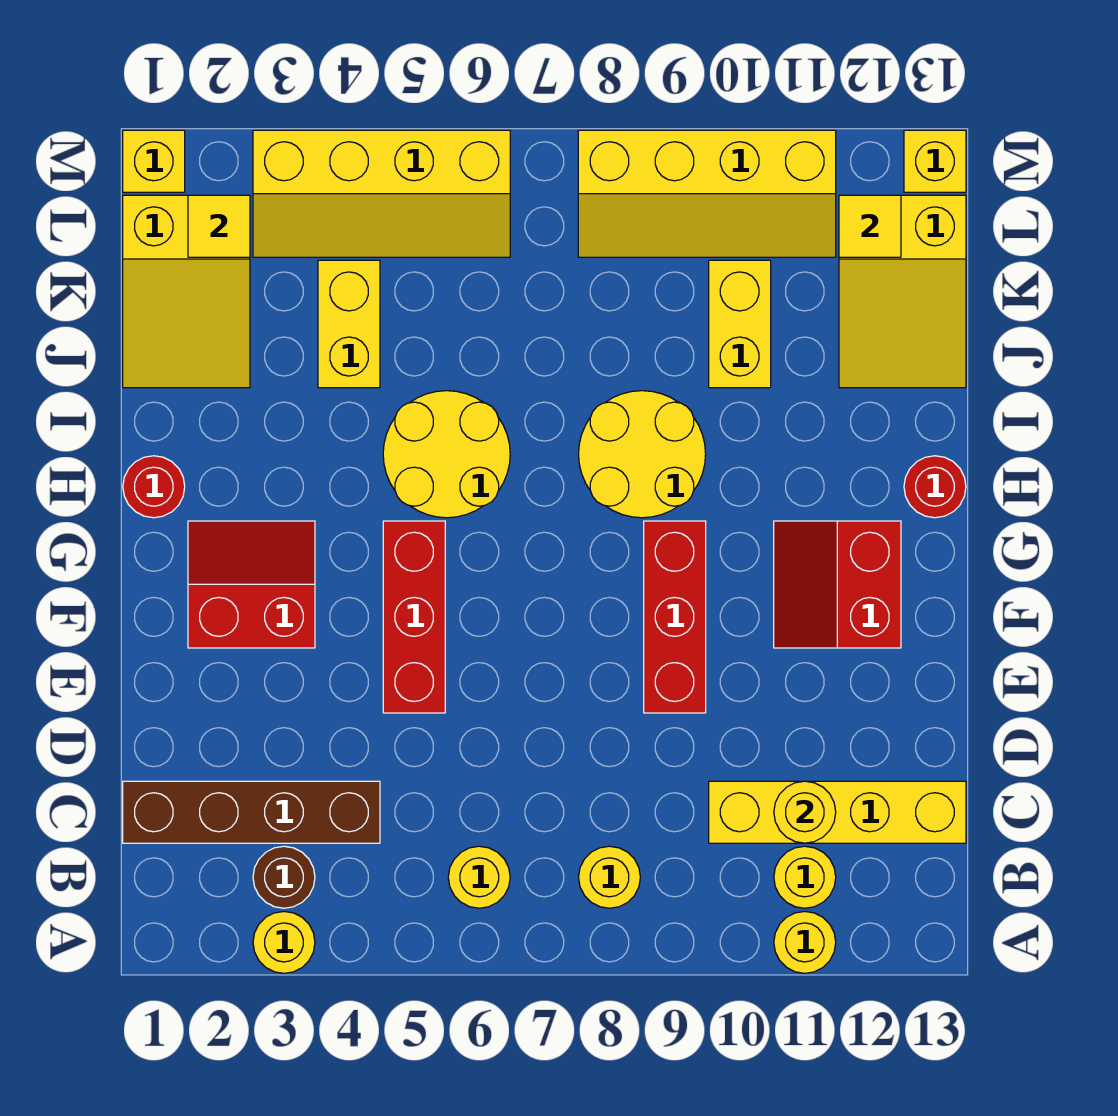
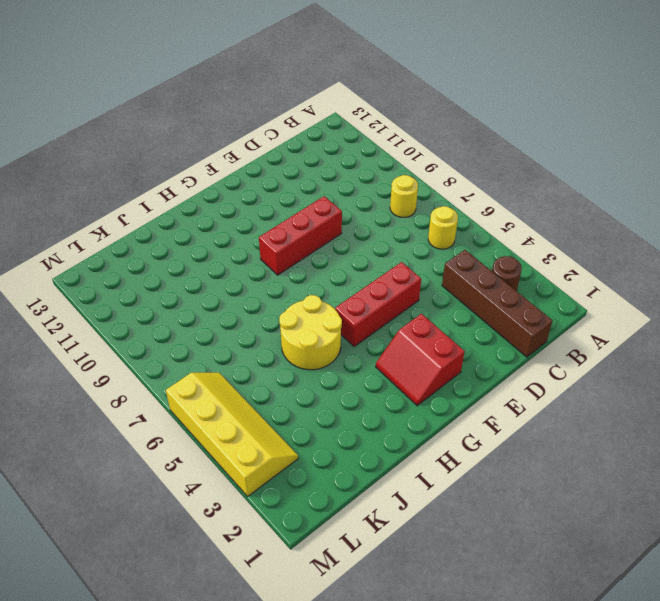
none -> yellow 1x1 round brick [253,912,315,973]
none -> yellow 1x1 round brick [774,911,836,973]
none -> yellow 1x1 round brick [774,846,836,908]

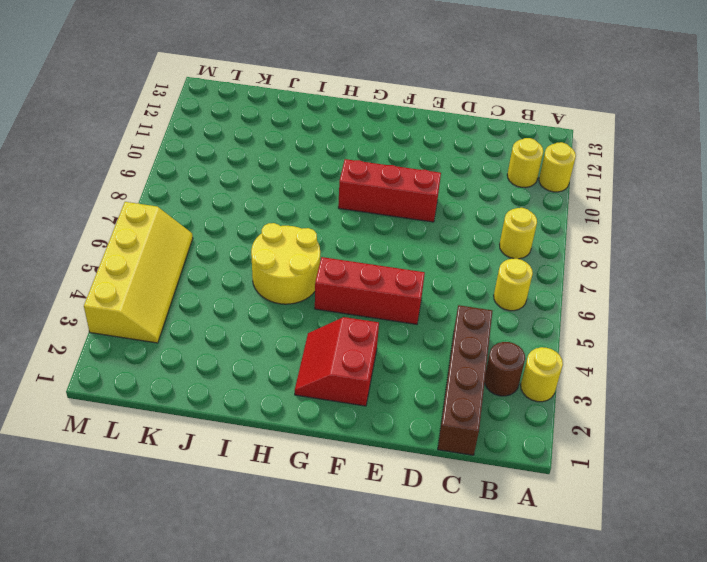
none -> yellow 1x4 brick [709,781,966,843]
none -> red 2x2 slope [774,521,901,648]
none -> red 1x1 round brick [123,456,185,518]

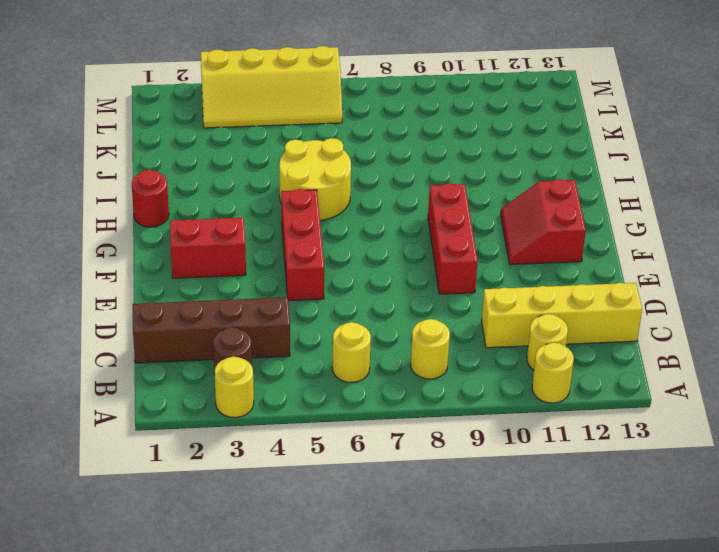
none -> yellow 2x2 round brick [579,391,706,518]
none -> red 1x1 round brick [904,456,966,518]
none -> yellow 2x3 slope [123,195,250,388]

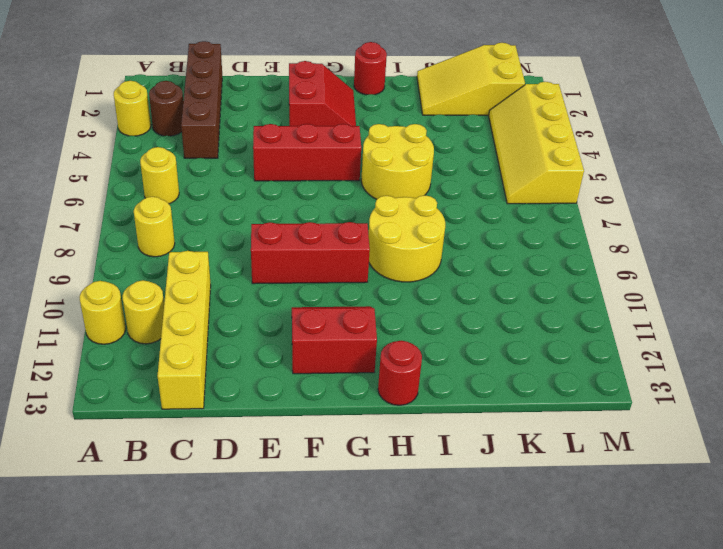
none -> yellow 1x2 brick [318,260,380,388]
none -> yellow 1x2 brick [709,260,771,388]
none -> yellow 2x3 slope [839,195,966,388]

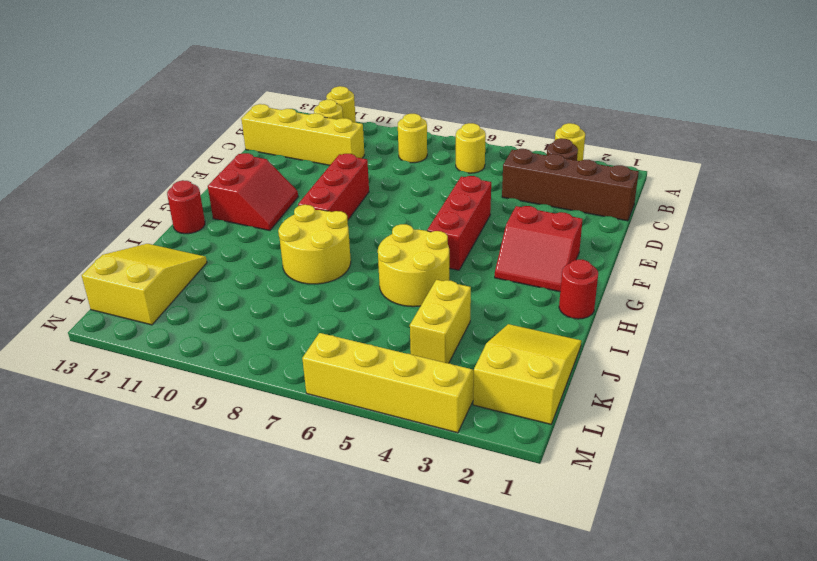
none -> yellow 1x2 brick [709,260,771,388]
none -> yellow 2x4 slope [578,130,836,257]
none -> yellow 1x1 brick [123,130,185,192]

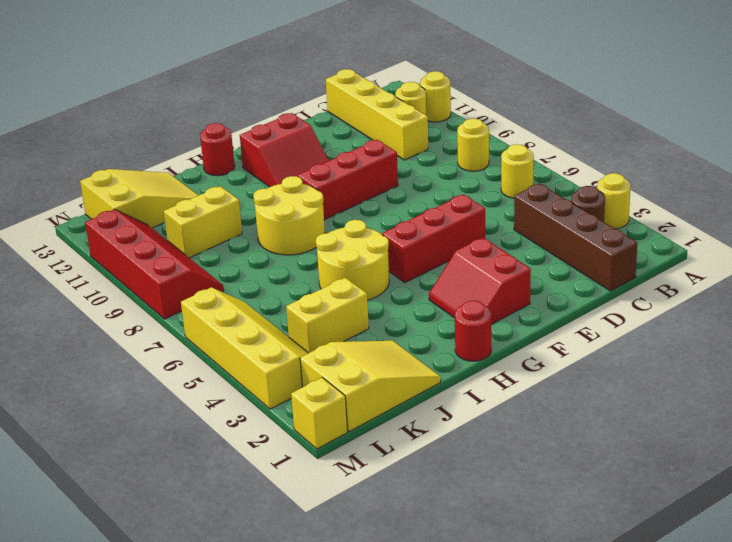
red 2x4 slope [85,209,224,319] -> yellow 2x4 slope [578,130,836,257]
none -> yellow 1x1 brick [904,130,966,192]
none -> yellow 1x1 round brick [774,781,836,843]
none -> yellow 1x1 tile [188,195,250,257]

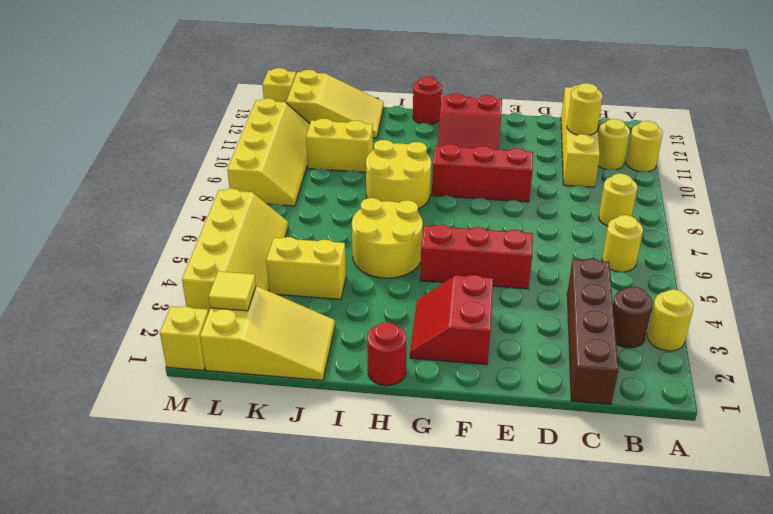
none -> yellow 1x1 tile [839,195,901,257]

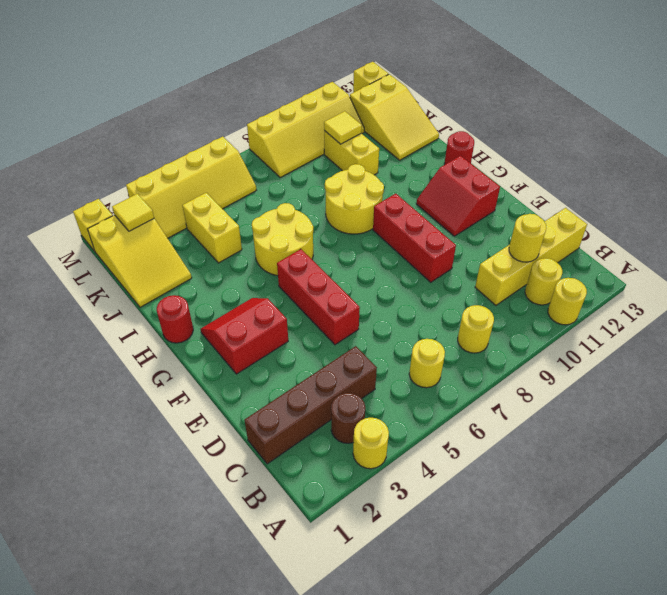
yellow 1x1 tile [324,111,362,144] -> yellow 1x1 tile moved to [839,195,901,257]

